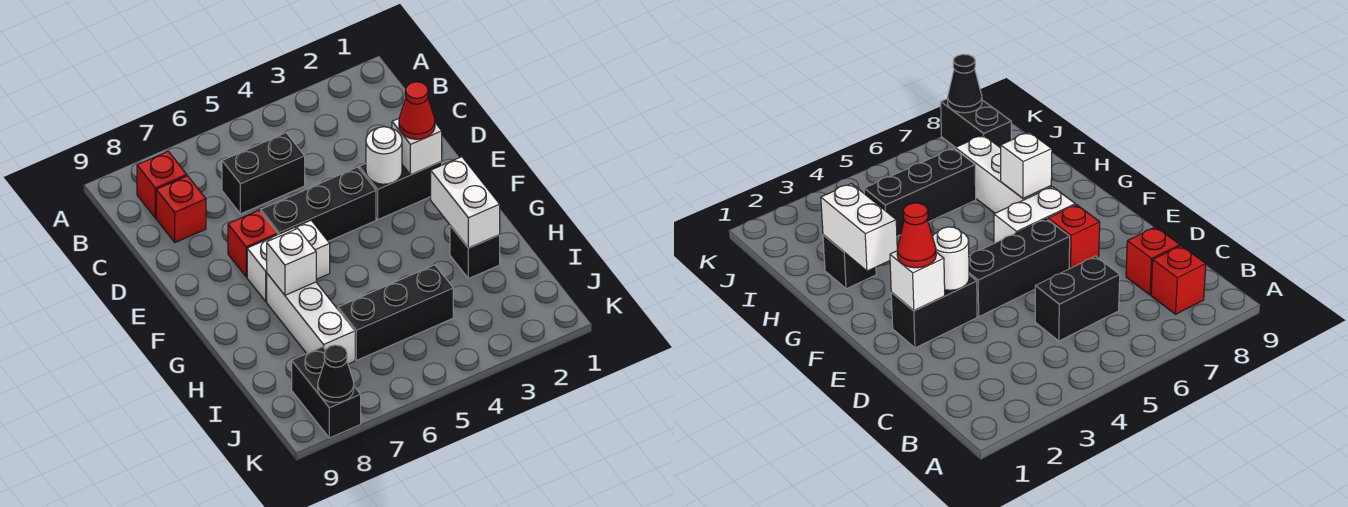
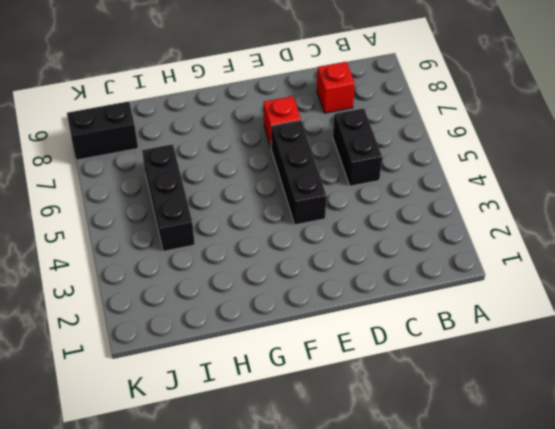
none -> red 1x1 brick [137,151,187,218]
none -> black 1x2 brick [359,162,442,219]
none -> white 1x2 brick [247,221,330,301]

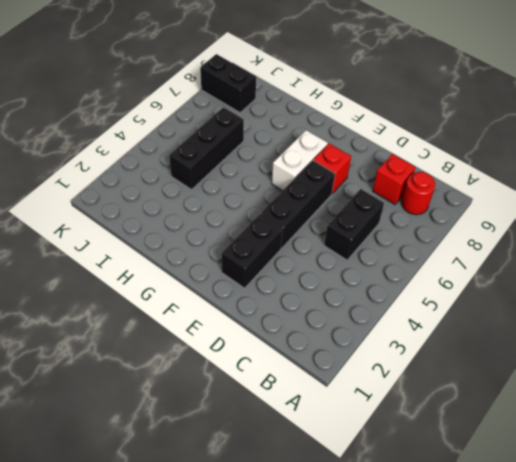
red 1x1 round brick [402,172,435,215] -> red 1x1 brick [137,151,187,218]
none -> white 1x3 brick [267,274,355,364]
none -> black 1x1 brick [450,226,500,279]
none -> white 1x1 brick [392,119,442,175]

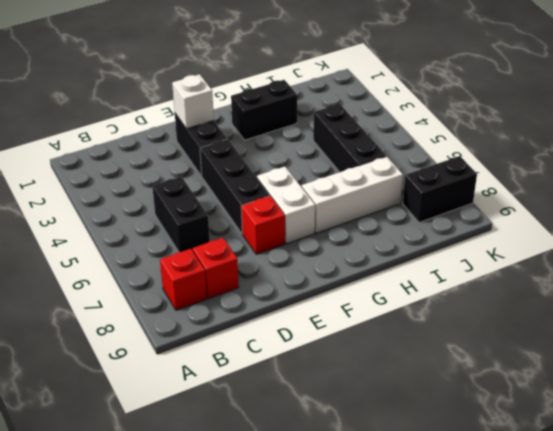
black 1x2 brick [231,80,297,140] -> black 1x1 brick [450,226,500,279]
none -> white 1x1 round brick [366,127,402,184]
none -> white 1x2 brick [431,157,500,248]
none -> white 1x1 brick [267,229,316,295]

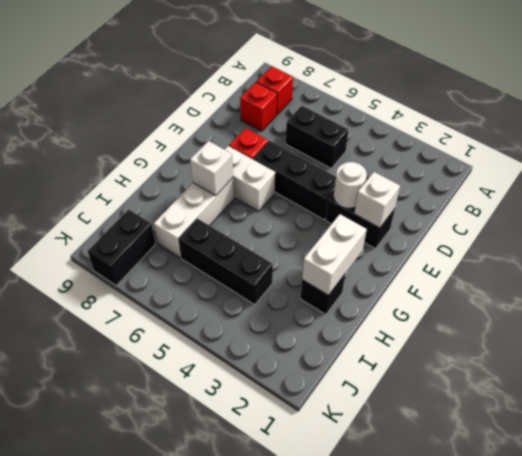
none -> black 1x1 cone [318,345,354,403]
none -> red 1x1 cone [399,82,435,139]

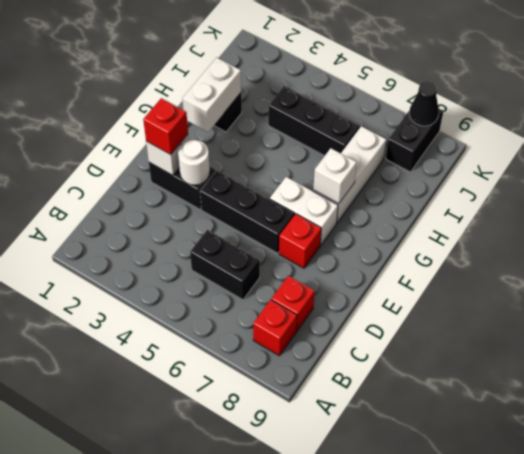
red 1x1 brick [143,98,188,155] -> red 1x1 cone [399,82,435,139]

